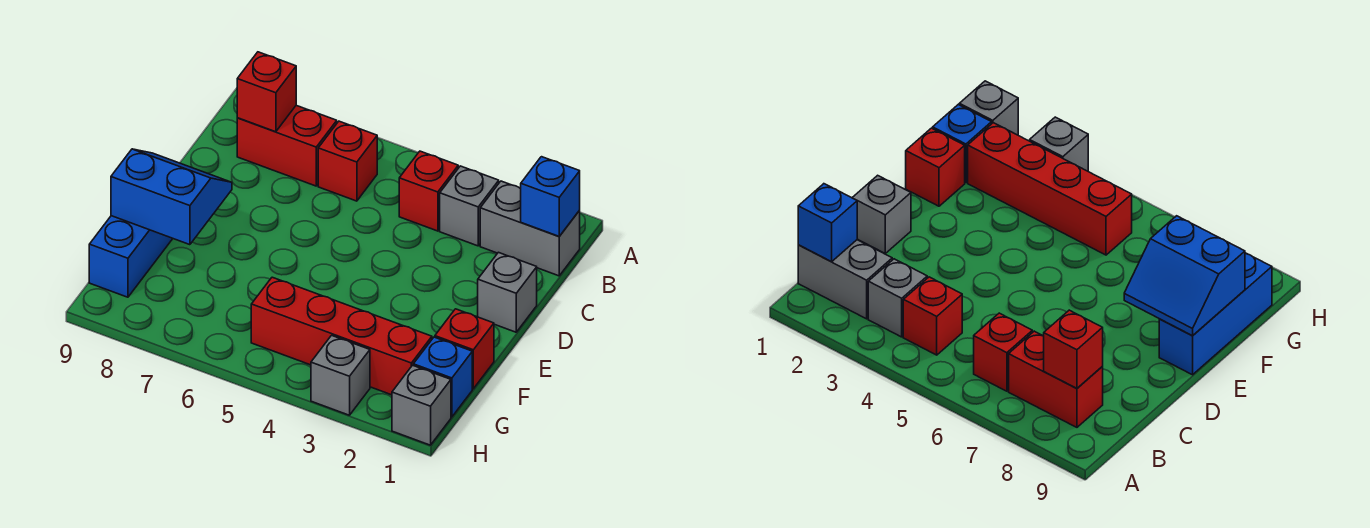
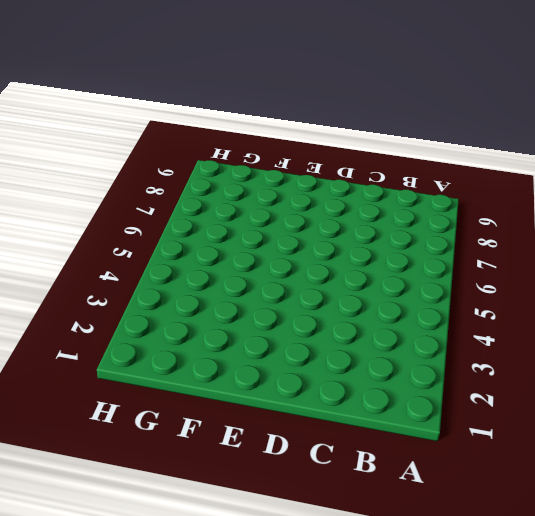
none -> grey 1x2 brick [480,181,580,276]
none -> grey 1x1 brick [440,166,499,246]
none -> red 1x1 brick [399,151,458,231]

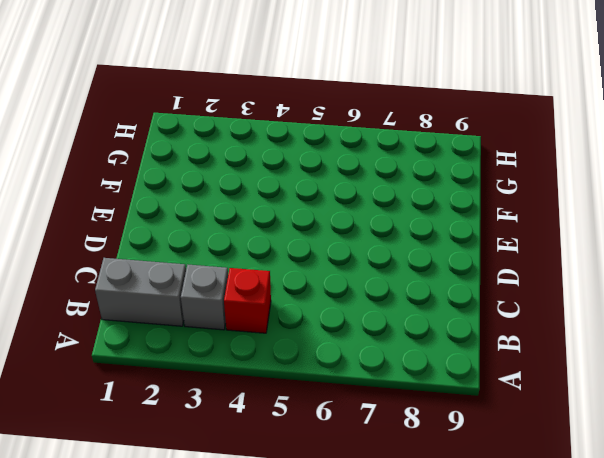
none -> red 1x1 brick [318,121,377,201]
none -> red 1x2 brick [237,105,337,186]
none -> grey 1x1 brick [478,252,537,332]

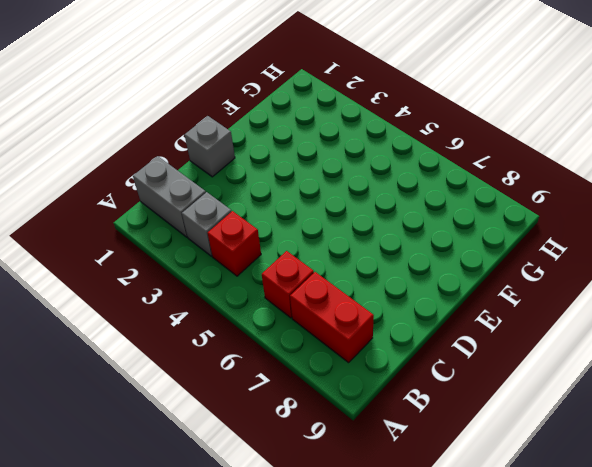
none -> blue 1x3 brick [89,216,173,297]
none -> red 1x1 brick [435,309,494,389]
none -> blue 1x1 brick [413,337,472,417]

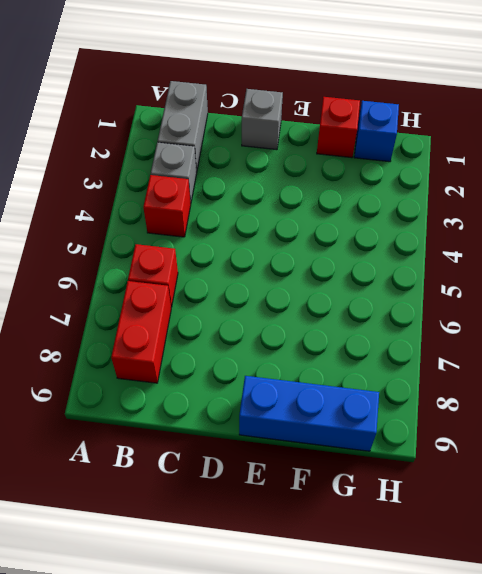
none -> red 1x4 brick [251,277,432,395]
none -> grey 1x1 brick [392,365,451,445]
none -> grey 1x1 brick [311,335,370,415]

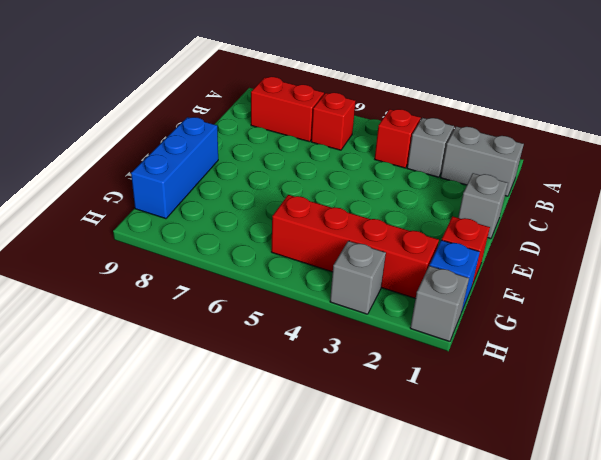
none -> blue 1x1 brick [520,157,580,236]
none -> red 1x1 brick [237,52,296,132]
none -> blue 2x2 slope [111,149,232,245]

